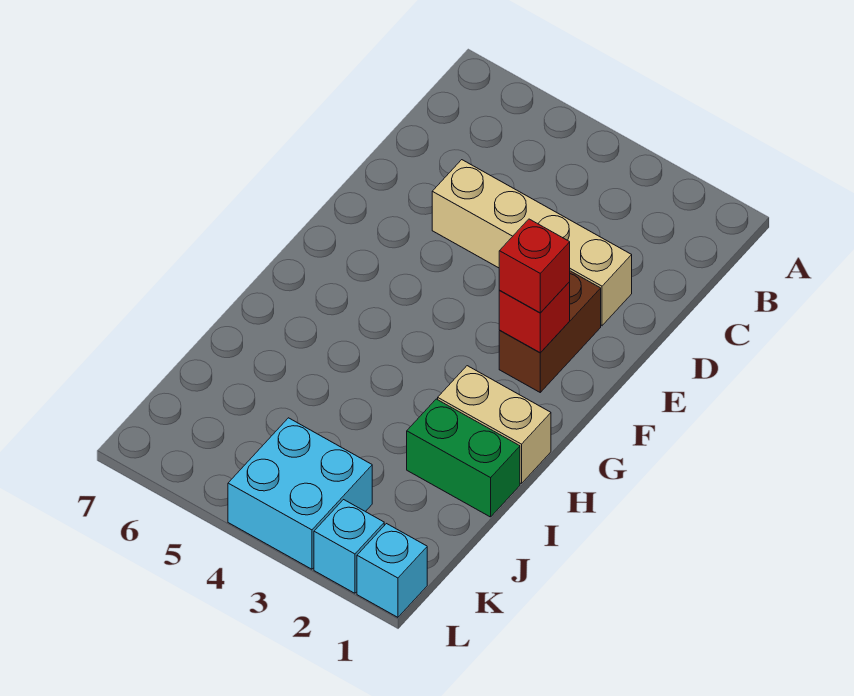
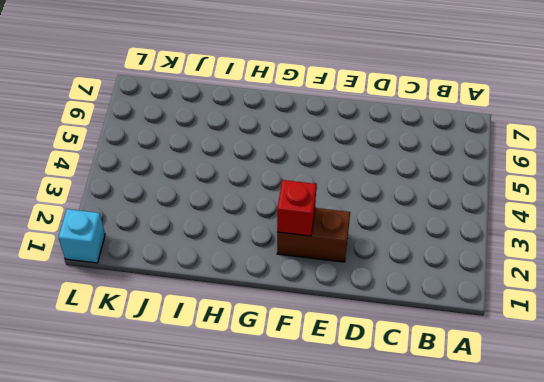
none -> tan 1x4 brick [432,160,632,325]
none -> tan 1x2 brick [438,366,551,484]

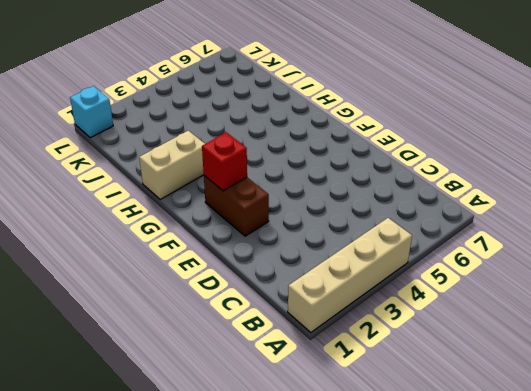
tan 1x4 brick [288,218,412,332] -> tan 1x4 brick moved to [432,160,632,325]
none -> green 1x2 brick [407,399,520,517]
none -> cyan 2x2 brick [228,418,372,569]

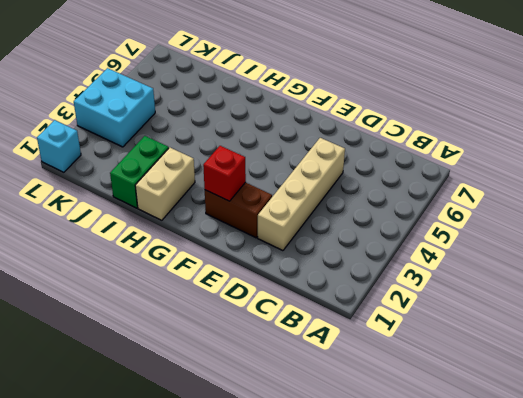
none -> cyan 1x1 brick [314,500,384,593]
none -> red 1x1 brick [499,219,570,313]

